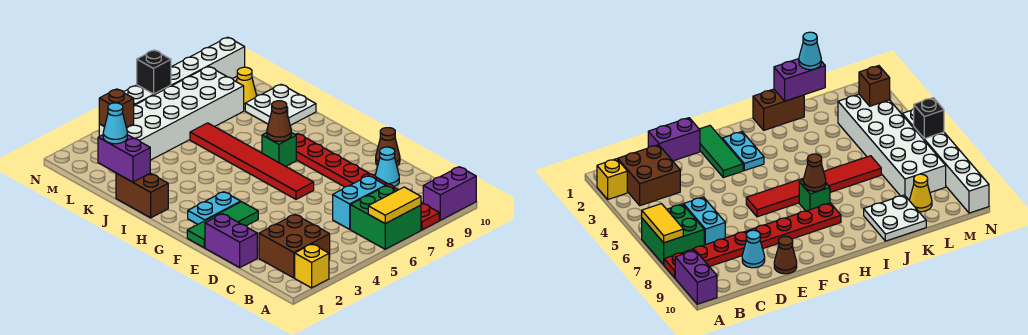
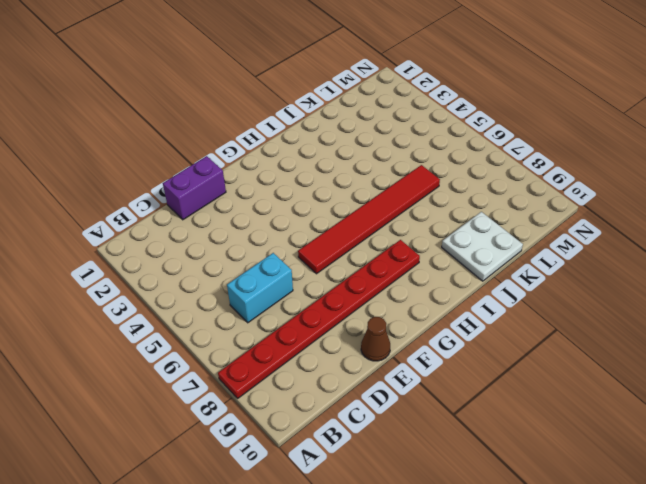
cyan 1x2 brick [227,253,293,323] -> cyan 1x2 brick turned to [333,176,385,229]
none -> yellow 1x1 brick [295,244,329,288]
none -> green 2x2 brick [350,186,421,249]
none -> purple 1x2 brick [423,167,476,220]

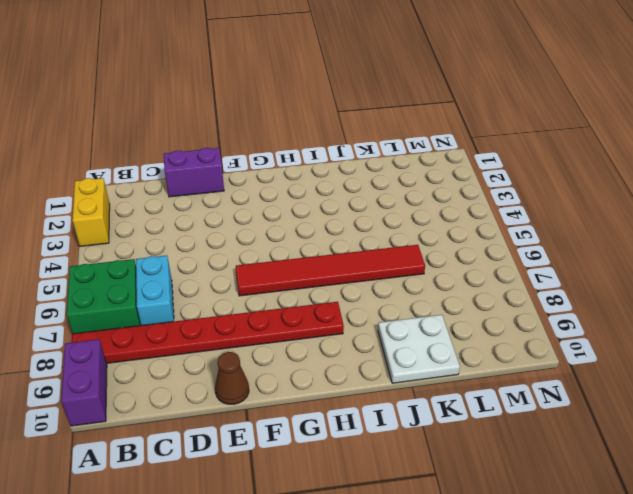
yellow 1x2 brick [72,178,110,246] -> yellow 1x1 brick [295,244,329,288]
none -> brown 2x2 brick [259,215,330,278]
none -> cyan 1x1 cone [375,147,399,186]
none -> green 1x3 tile [187,202,258,248]

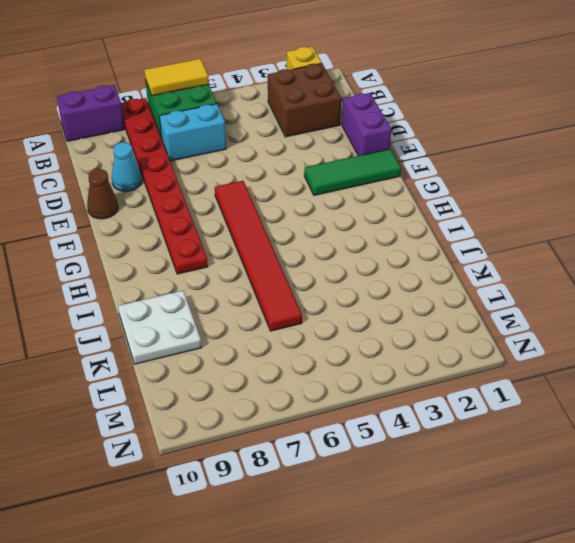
none -> cyan 1x2 plate [188,192,241,224]
none -> green 1x1 brick [262,133,296,166]
none -> brown 1x2 brick [116,173,168,218]

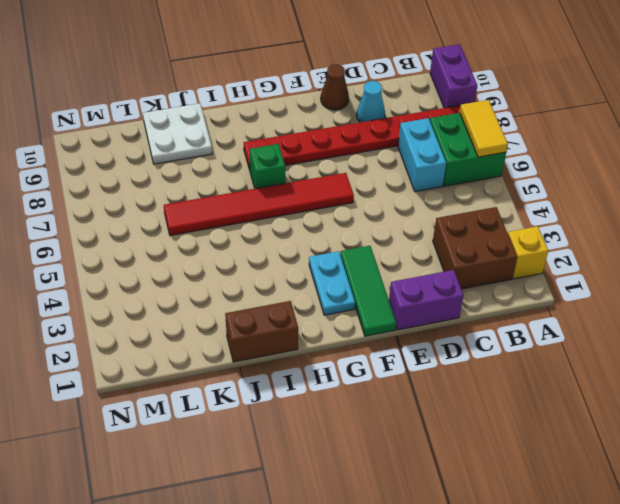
none -> white 2x6 brick [99,67,244,160]
none -> yellow 1x1 cone [236,67,257,108]
none -> white 1x6 brick [124,37,245,106]

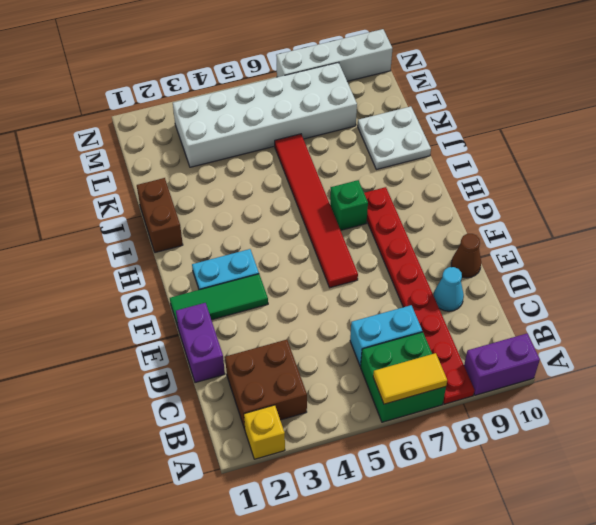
white 1x4 brick [276,29,392,81] -> white 1x6 brick [124,37,245,106]
none -> yellow 1x1 cone [236,67,257,108]
none -> brown 1x1 cone [267,101,291,141]
none -> purple 1x2 brick [98,135,150,182]

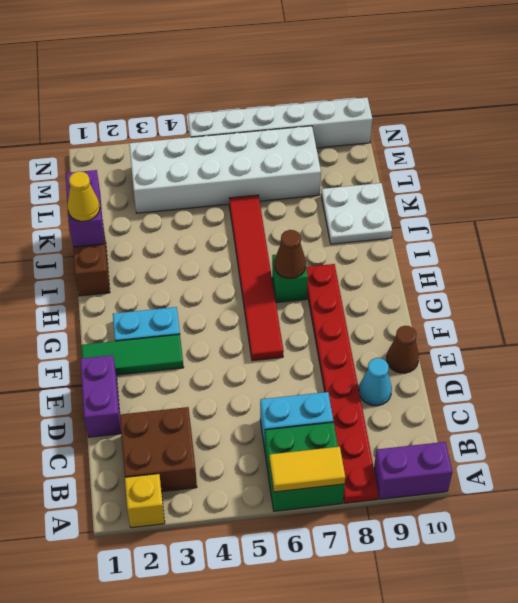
yellow 1x1 cone [67,171,100,221] -> yellow 1x1 cone moved to [236,67,257,108]
none -> brown 1x1 brick [99,89,134,128]
none -> black 1x1 brick [137,50,171,94]
none -> cyan 1x1 cone [103,103,127,144]

